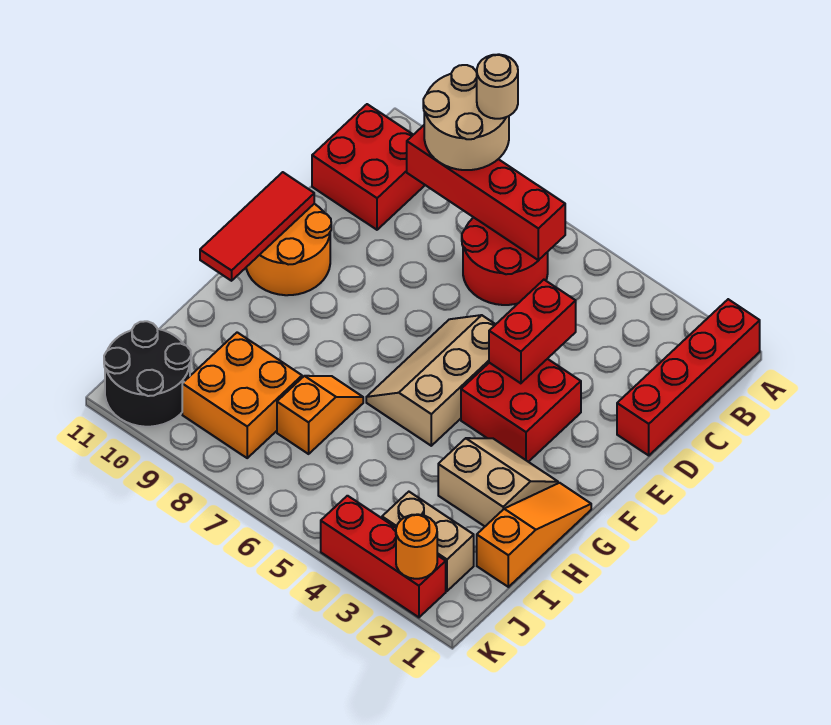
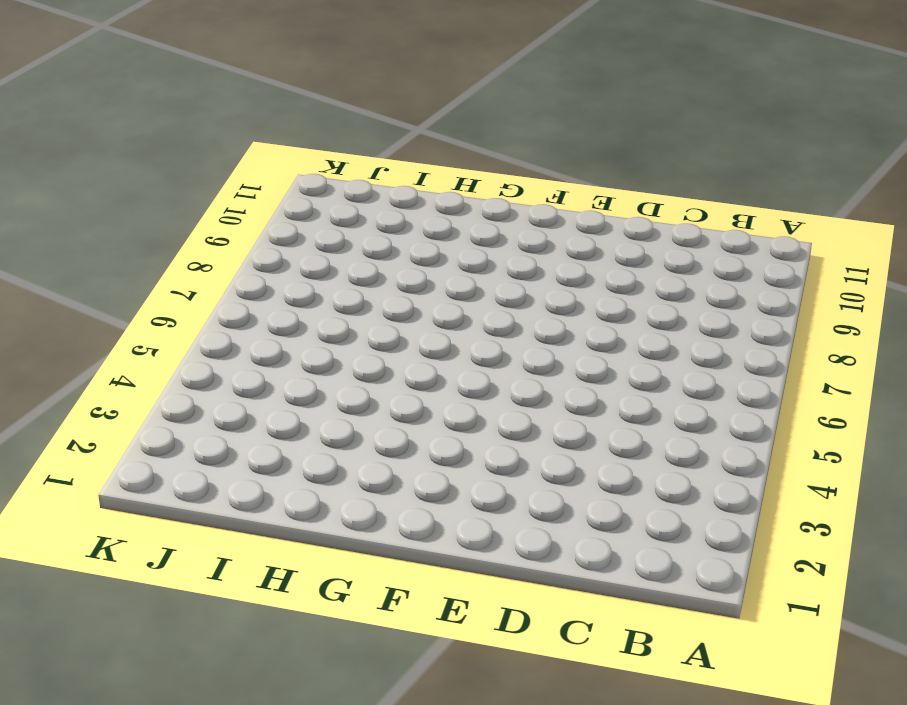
none -> red 1x4 brick [617,299,760,455]
none -> red 2x2 round brick [462,217,548,305]
none -> red 2x2 brick [312,104,425,230]

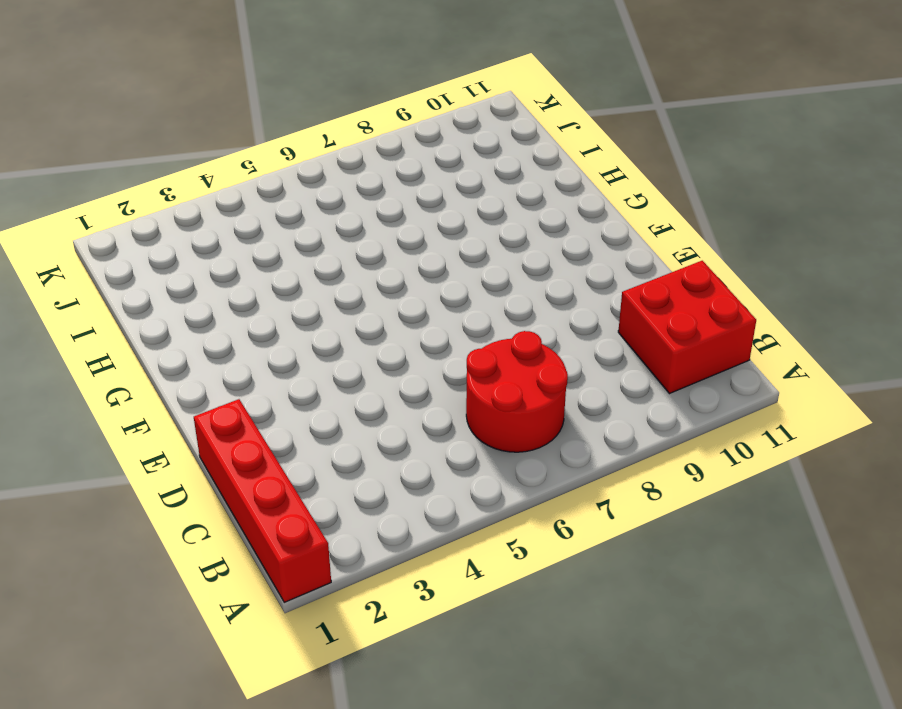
none -> red 2x2 brick [461,359,581,462]
none -> tan 2x3 slope [366,315,496,446]
none -> orange 2x2 round brick [246,204,331,295]

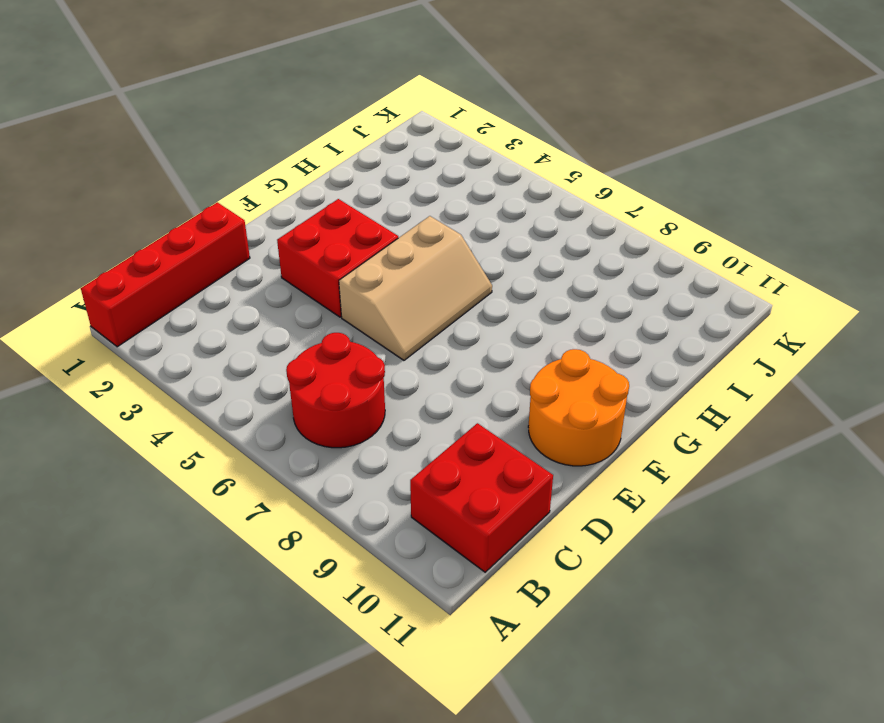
none -> orange 1x3 slope [477,483,591,587]
none -> tan 2x2 slope [438,438,558,526]
none -> orange 1x2 slope [277,376,363,454]

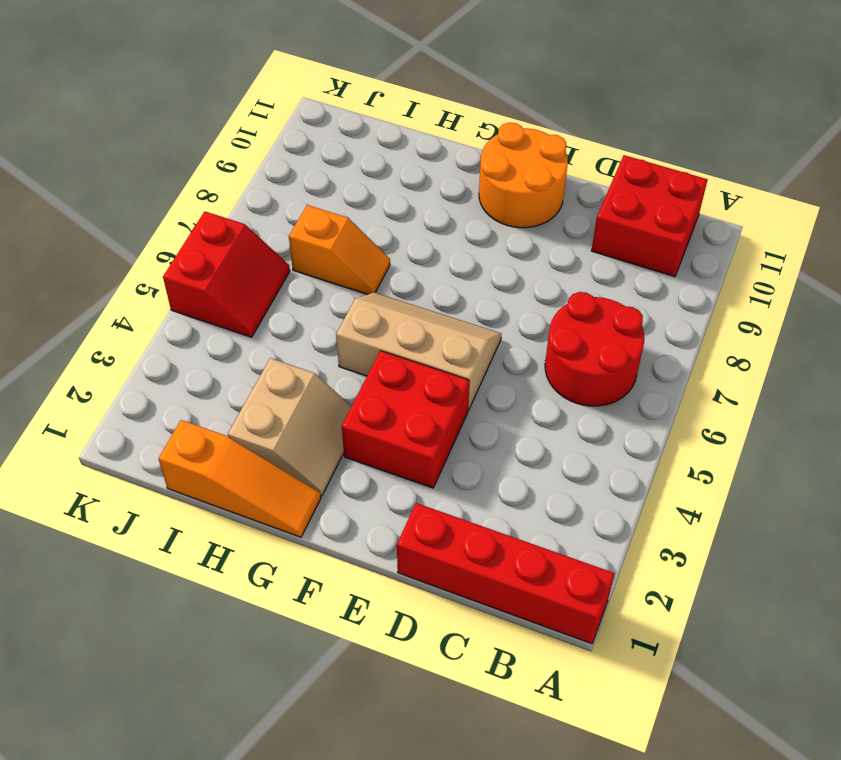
red 2x2 slope [163,212,290,337] -> none
none -> orange 2x2 brick [182,332,302,458]
none -> tan 1x2 brick [382,492,474,591]
none -> black 2x2 round brick [104,321,191,427]

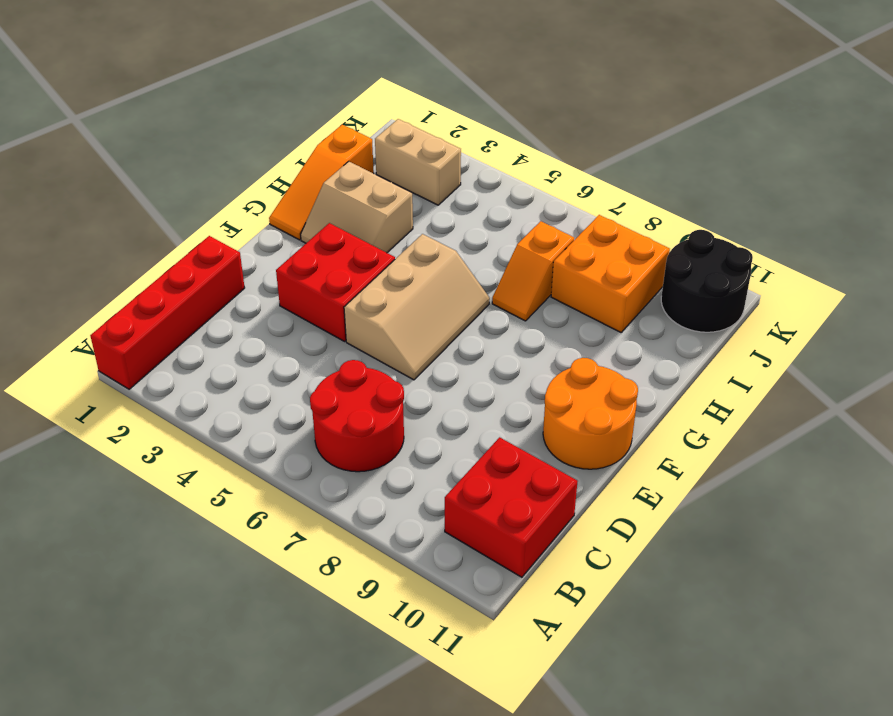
none -> red 1x3 brick [321,496,446,617]
none -> red 1x4 brick [407,125,565,260]
none -> red 1x2 brick [489,280,576,383]

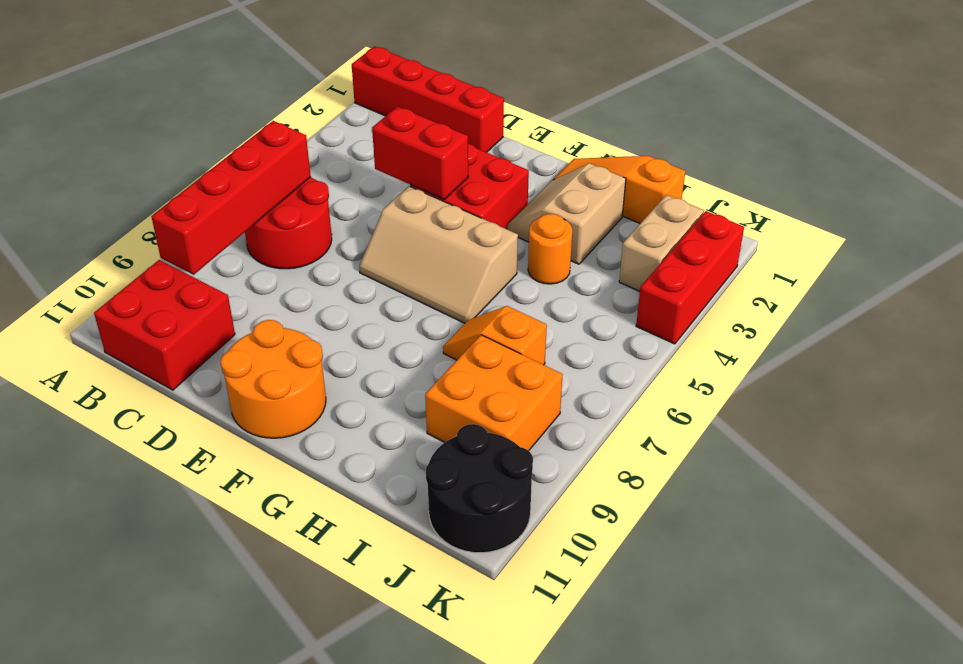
orange 1x1 round brick [528,214,572,284] -> orange 1x1 round brick moved to [396,514,437,579]
none -> red 1x3 tile [200,172,314,281]
none -> tan 2x2 round brick [423,65,509,170]
none -> tan 1x1 round brick [477,54,518,119]

